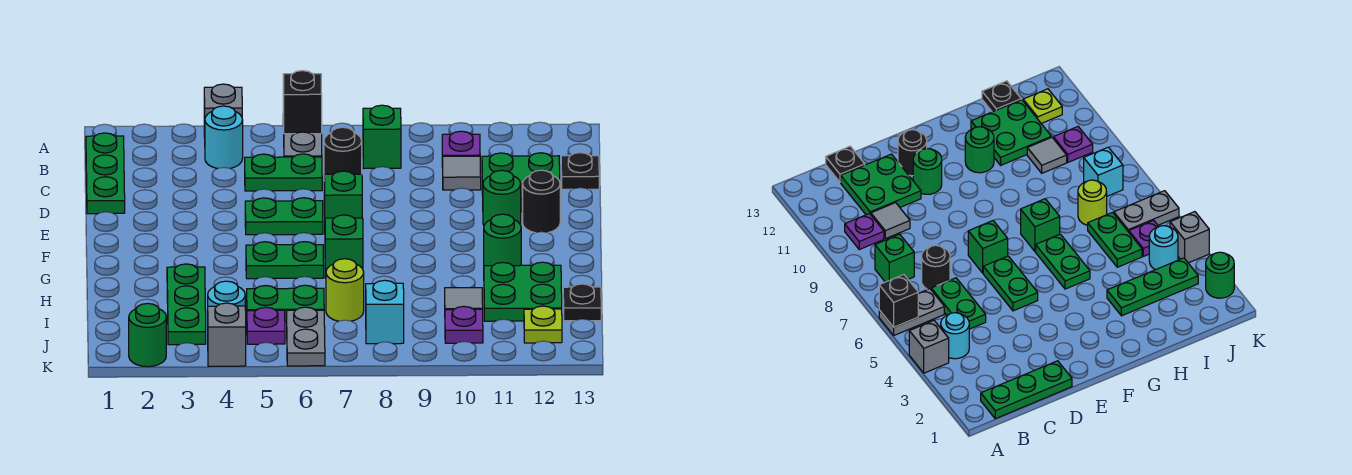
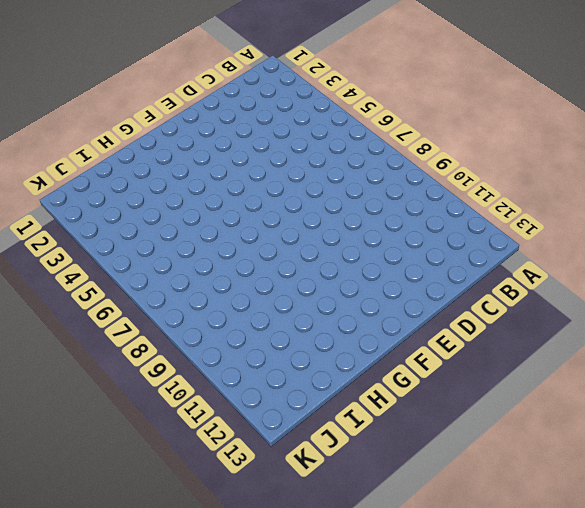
none -> grey 1x1 brick [204,84,242,137]
none -> grey 1x2 plate [283,114,322,157]
none -> green 1x3 plate [86,133,125,214]
none -> cyan 1x1 round brick [205,106,243,169]

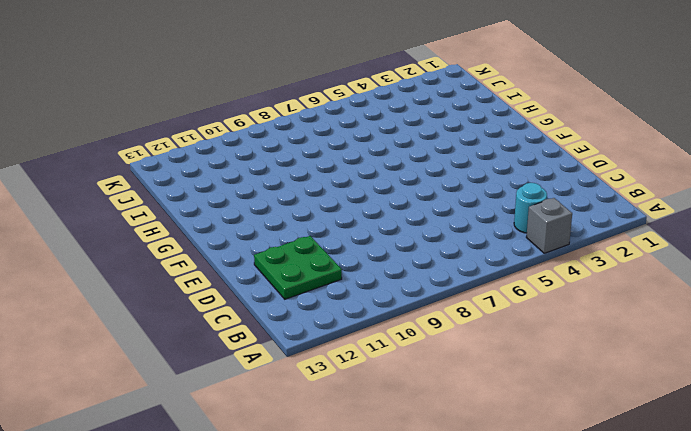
none -> grey 1x2 plate [283,114,322,157]
none -> green 1x3 plate [86,133,125,214]
none -> green 1x1 brick [363,105,401,169]
none -> purple 1x1 plate [442,131,480,168]

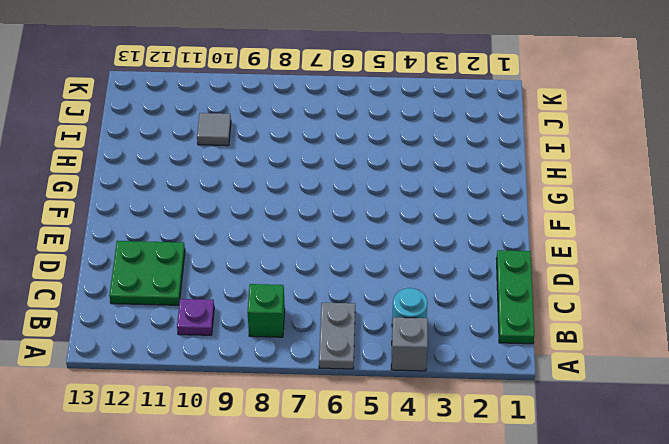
none -> green 1x2 plate [245,154,322,191]
none -> black 1x1 round brick [324,127,362,175]
none -> grey 1x1 tile [443,156,481,190]
none -> black 1x1 plate [561,153,599,189]

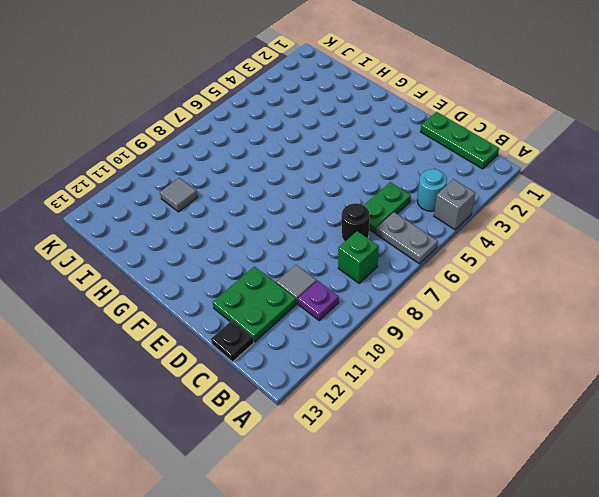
none -> green 1x2 plate [245,198,323,235]
none -> green 1x1 brick [324,171,362,218]
none -> green 1x1 round brick [483,170,521,225]
none -> black 1x1 round brick [523,170,560,233]

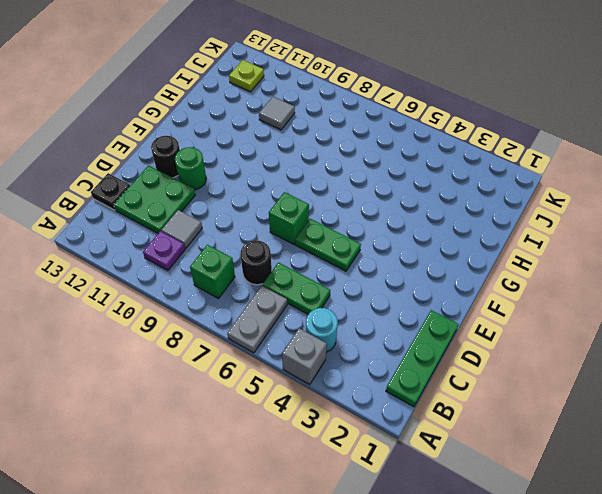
none -> green 1x2 plate [246,242,324,279]
none -> green 1x1 brick [325,215,363,278]
none -> green 1x1 round brick [484,214,521,266]
none -> green 1x3 plate [167,264,206,345]

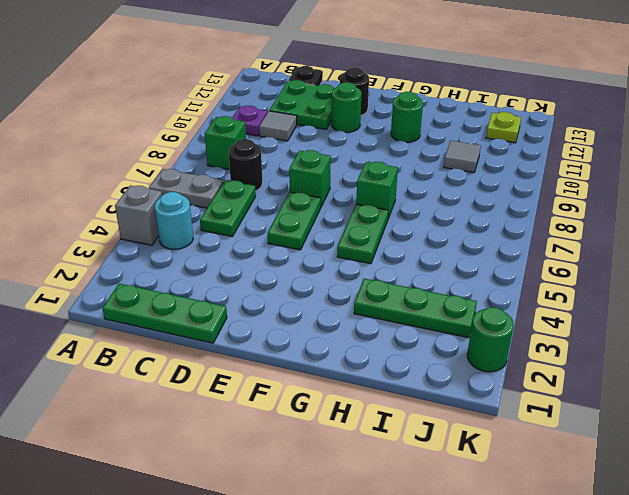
none -> green 2x2 plate [484,262,562,321]
none -> green 1x2 plate [247,285,324,322]
none -> lime 1x1 round brick [326,259,364,321]
none -> black 1x1 plate [563,284,601,321]

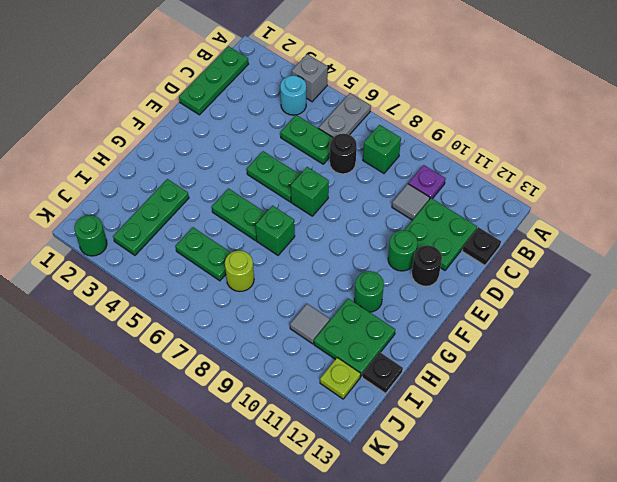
none -> cyan 1x1 round brick [208,281,245,306]
none -> purple 1x1 plate [247,307,285,344]
none -> grey 1x2 plate [287,307,325,366]
none -> cyan 1x1 brick [366,280,404,344]

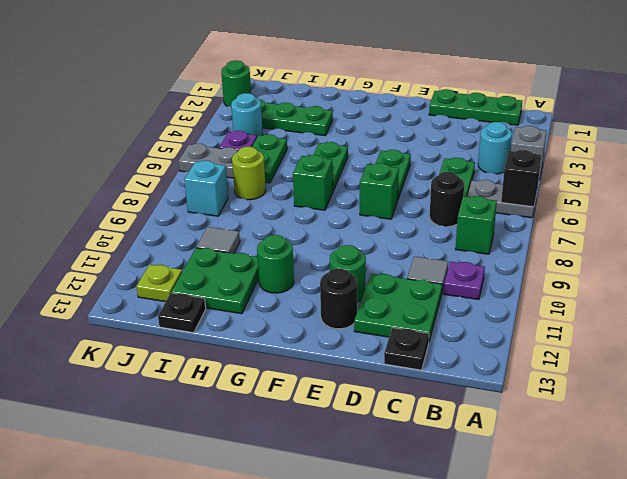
none -> purple 1x1 plate [445,306,483,343]
none -> grey 1x1 brick [208,303,246,366]

